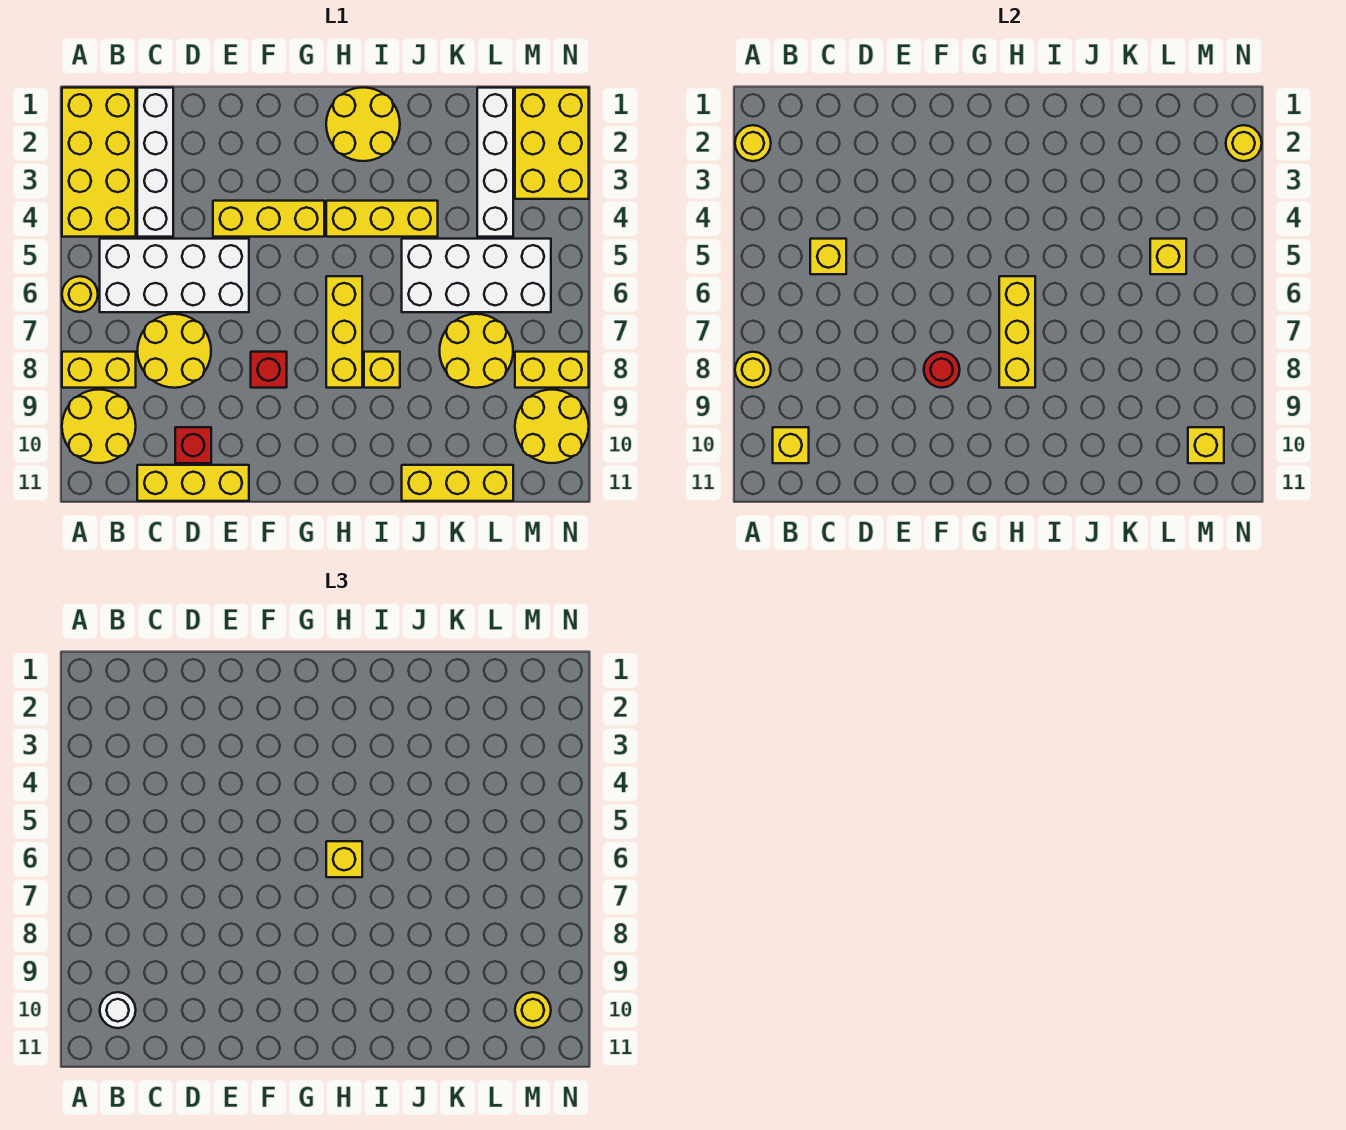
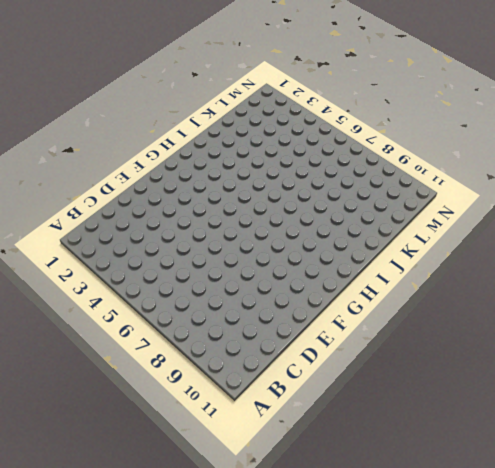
none -> yellow 2x4 brick [62,88,136,237]
none -> yellow 1x1 round brick [62,276,98,312]
none -> yellow 1x2 brick [62,352,136,388]
none -> yellow 2x2 round brick [62,390,136,463]

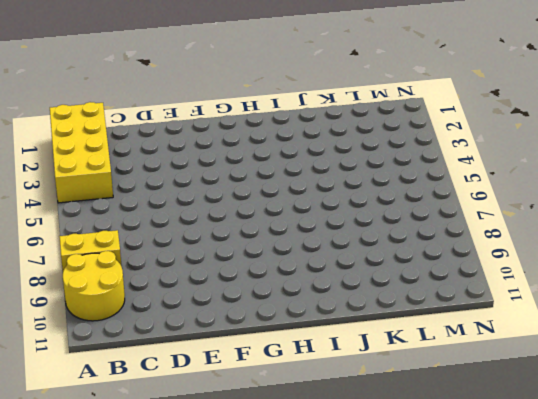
none -> yellow 1x1 round brick [62,276,98,312]
none -> white 2x4 brick [100,239,249,312]
none -> white 1x4 brick [137,88,173,237]
none -> yellow 2x2 round brick [138,314,211,388]

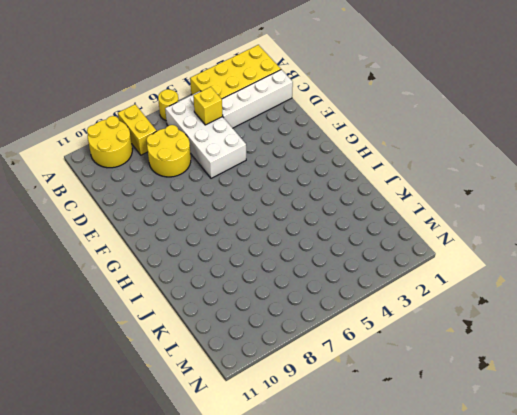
none -> yellow 1x3 brick [137,465,249,501]
none -> red 1x1 brick [175,427,211,463]
none -> yellow 1x3 brick [213,201,324,237]
none -> red 1x1 brick [251,352,287,388]

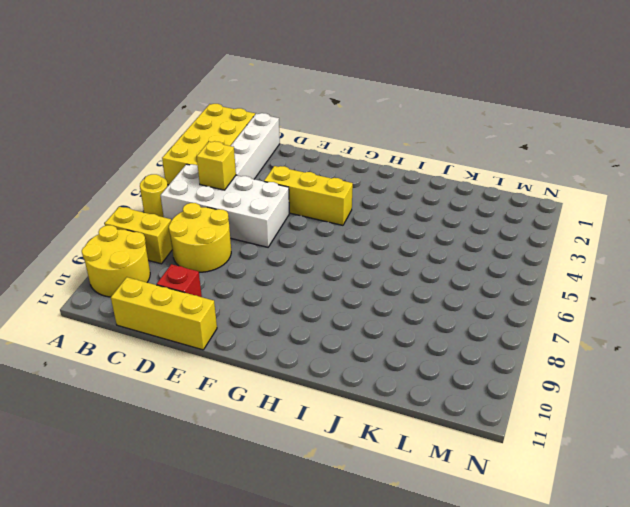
none -> red 1x1 brick [251,352,287,388]
none -> yellow 2x2 round brick [326,88,400,161]
none -> yellow 1x3 brick [326,201,438,237]
none -> yellow 1x3 brick [326,276,362,388]

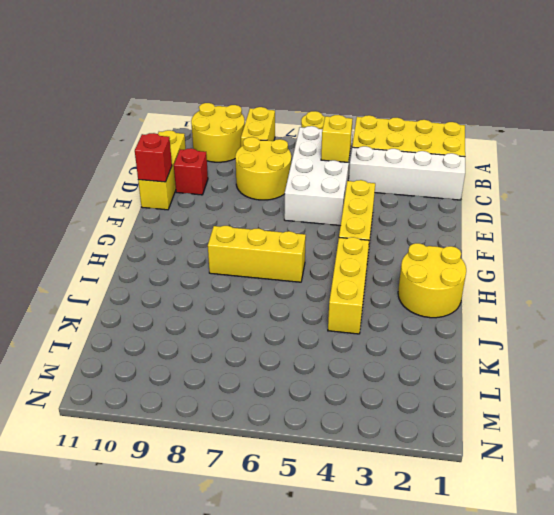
red 1x1 brick [135,133,172,182] -> red 1x1 brick moved to [251,352,287,388]
none -> yellow 1x1 brick [364,352,400,388]
none -> white 2x4 brick [402,239,551,312]
none -> yellow 1x3 brick [402,465,513,501]
none -> yellow 2x2 round brick [440,314,513,388]

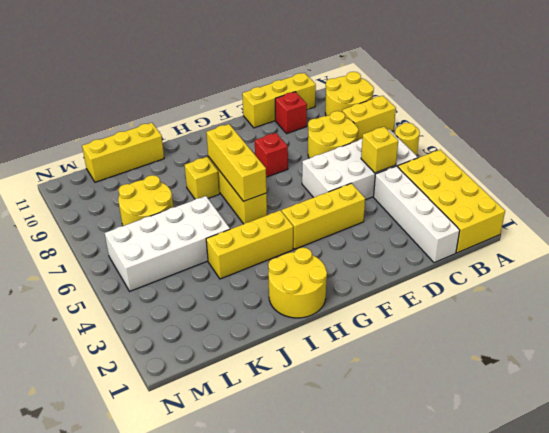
none -> white 1x4 brick [477,88,513,237]
none -> yellow 2x3 brick [515,88,589,199]
none -> yellow 1x2 brick [515,352,589,388]
none -> yellow 2x2 round brick [515,390,589,463]

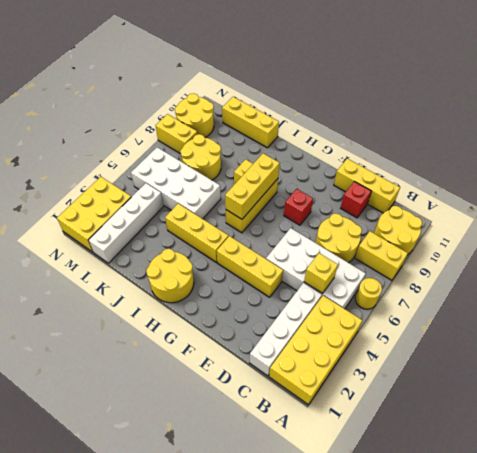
none -> yellow 1x1 round brick [735,125,771,161]
none -> yellow 1x1 round brick [735,352,771,388]
none -> yellow 1x1 brick [773,427,809,463]
none -> red 1x1 round brick [924,352,960,388]

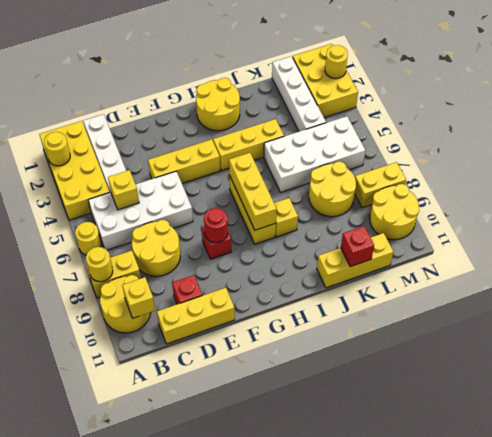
red 1x1 brick [341,226,374,267] -> none
none -> yellow 1x1 brick [1150,239,1186,274]
none -> yellow 1x1 brick [1188,427,1224,463]
none -> white 1x1 round brick [100,992,136,1028]
none -> yellow 1x1 brick [326,841,362,877]

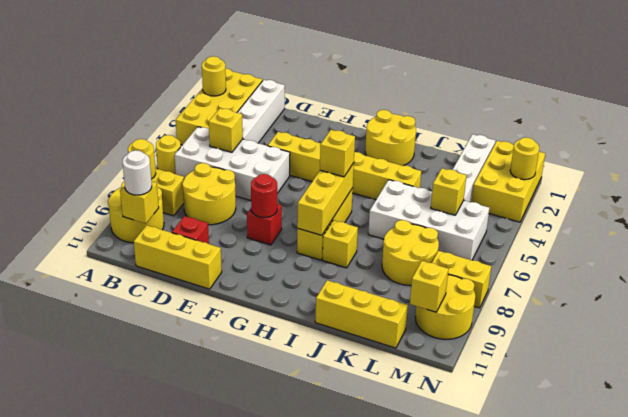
none -> yellow 1x1 round brick [515,992,551,1028]

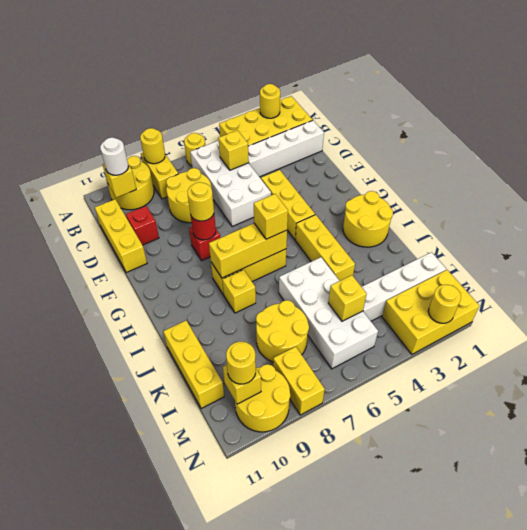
yellow 1x1 round brick [188,182,214,221] -> none

